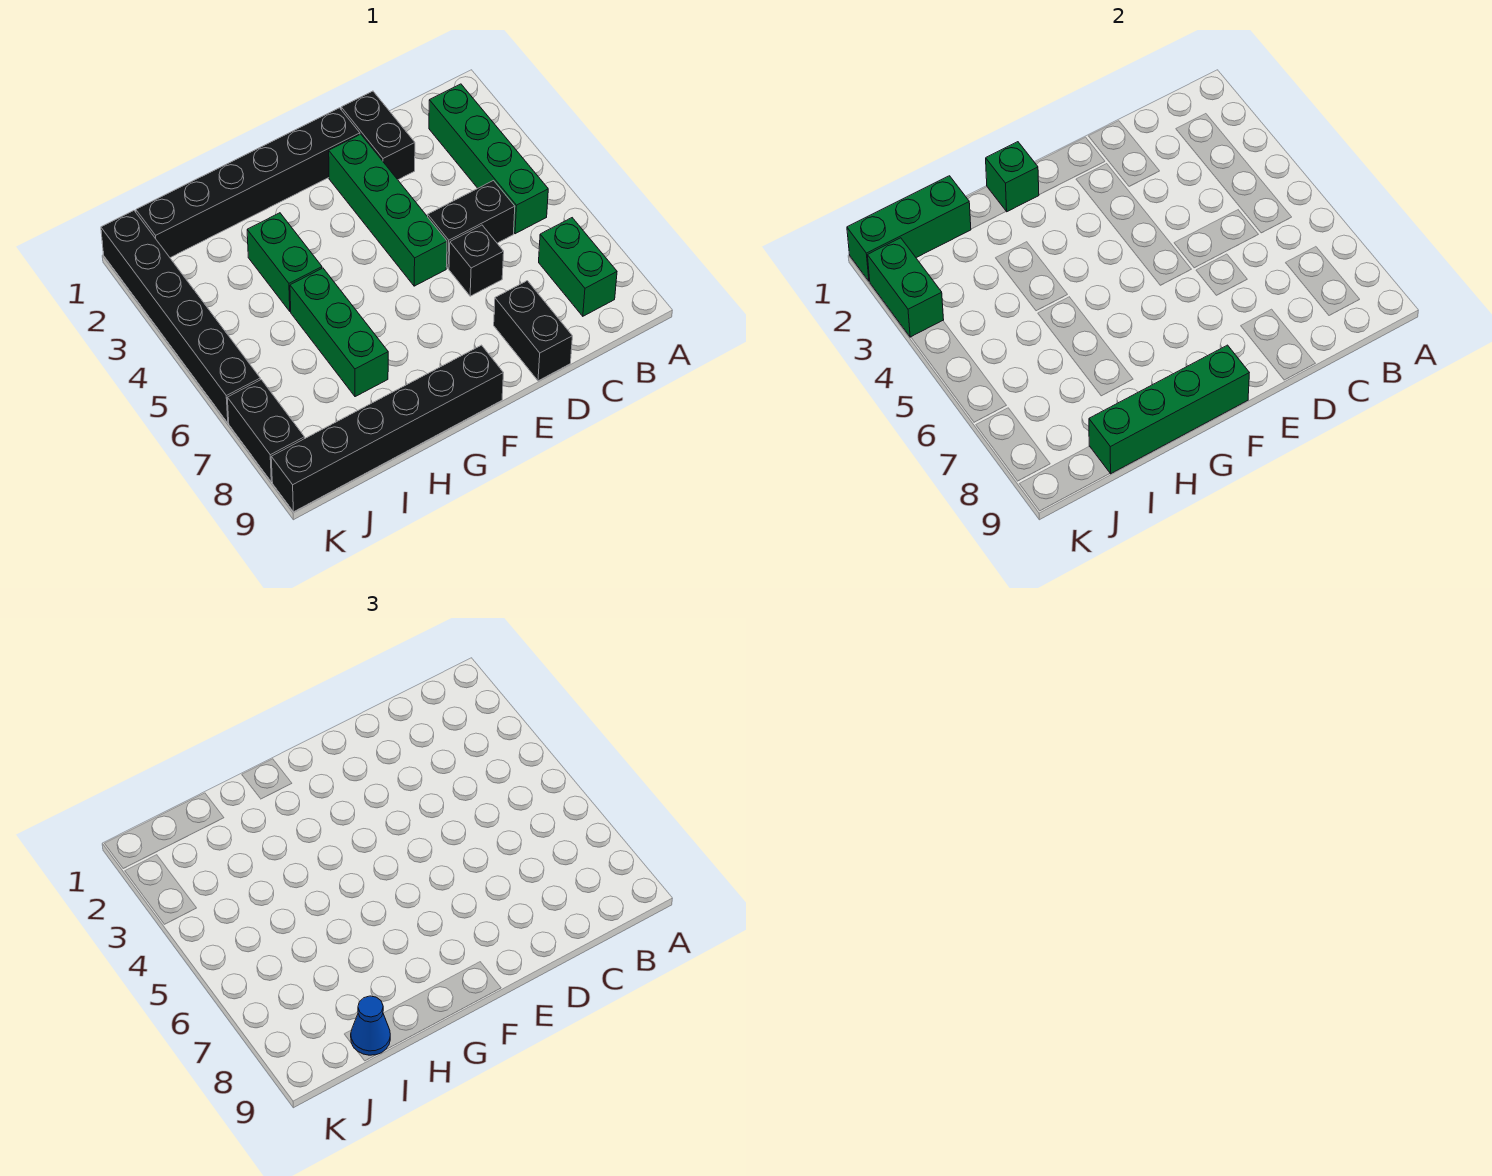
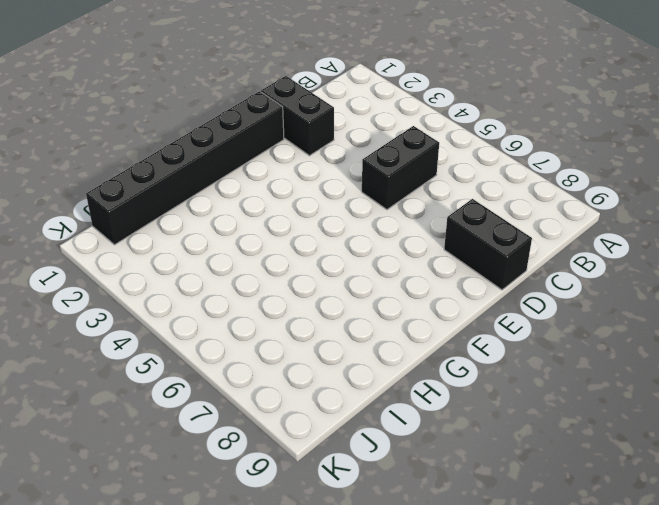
none -> green 1x4 brick [429,84,548,234]
none -> green 1x2 brick [539,218,617,316]
none -> black 1x1 brick [449,225,504,296]

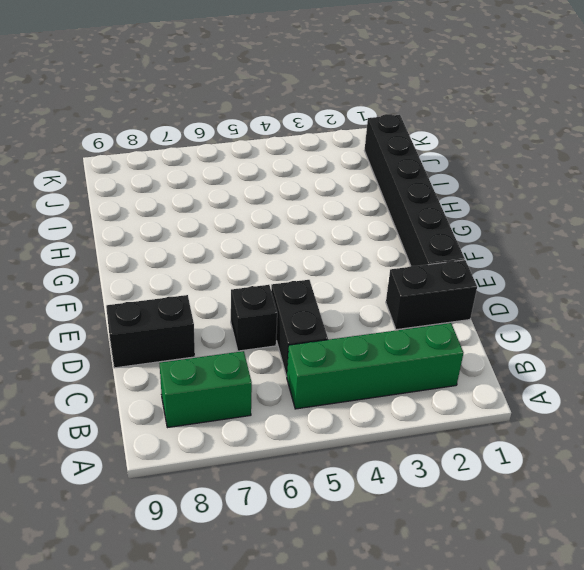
none -> green 1x4 brick [329,134,447,286]
none -> black 1x6 brick [271,345,503,512]
none -> green 1x2 brick [247,213,322,311]

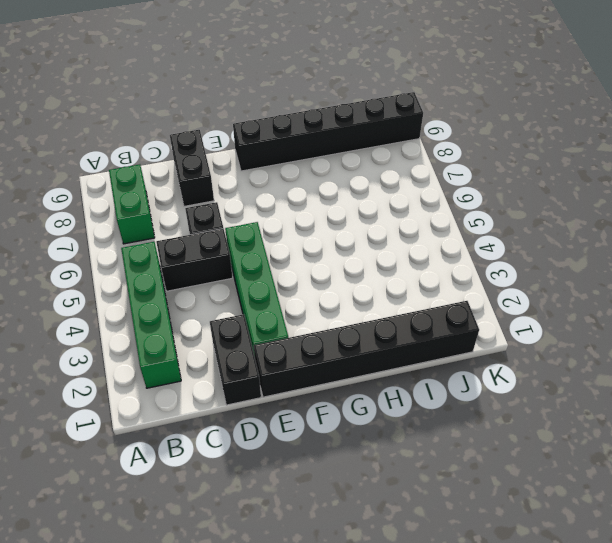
none -> green 1x2 brick [247,213,322,311]
none -> green 1x3 brick [290,268,388,397]
none -> black 1x6 brick [101,211,260,423]

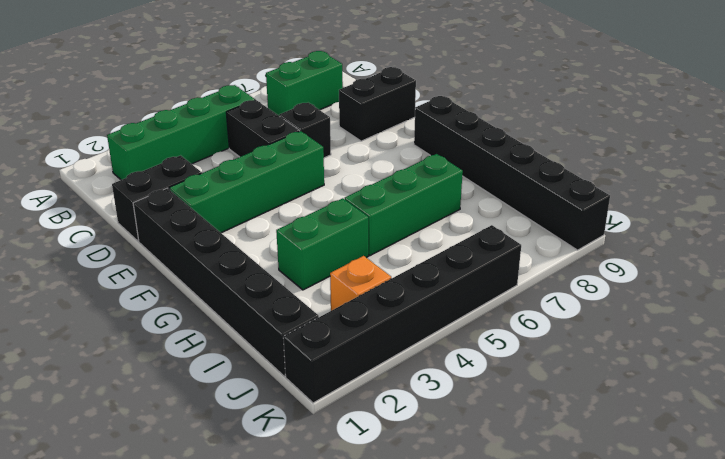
orange 1x1 brick [330,256,391,311] -> none
none -> black 1x2 brick [227,380,305,482]
none -> green 1x4 brick [1089,345,1249,474]
none -> green 1x1 brick [986,142,1039,212]

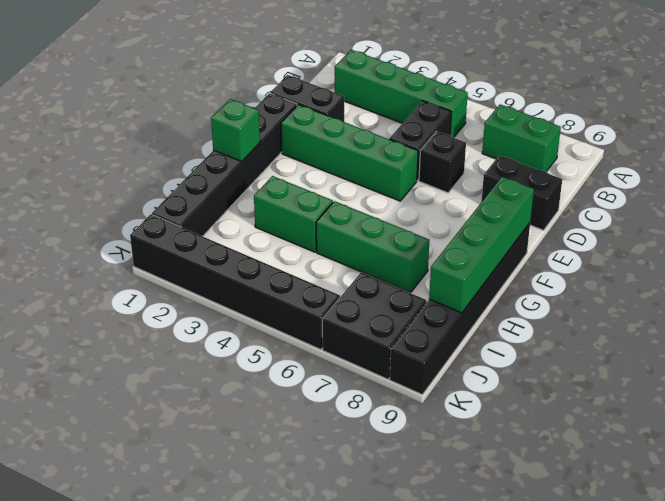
black 2x2 brick [322,273,427,379] -> black 1x2 brick [227,380,305,482]
none -> green 1x3 brick [847,176,971,281]
none -> green 1x2 brick [867,238,944,337]
none -> blue 1x1 cone [351,996,390,1055]

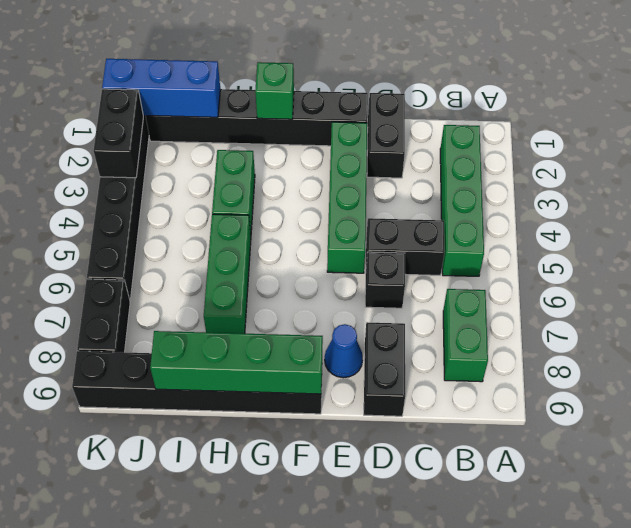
blue 1x1 cone [325,324,363,378] -> blue 1x1 cone moved to [351,996,390,1055]
blue 1x3 brick [102,59,220,117] -> green 1x3 brick [847,176,971,281]
black 1x2 brick [93,89,144,178] -> green 1x2 brick [867,238,944,337]

